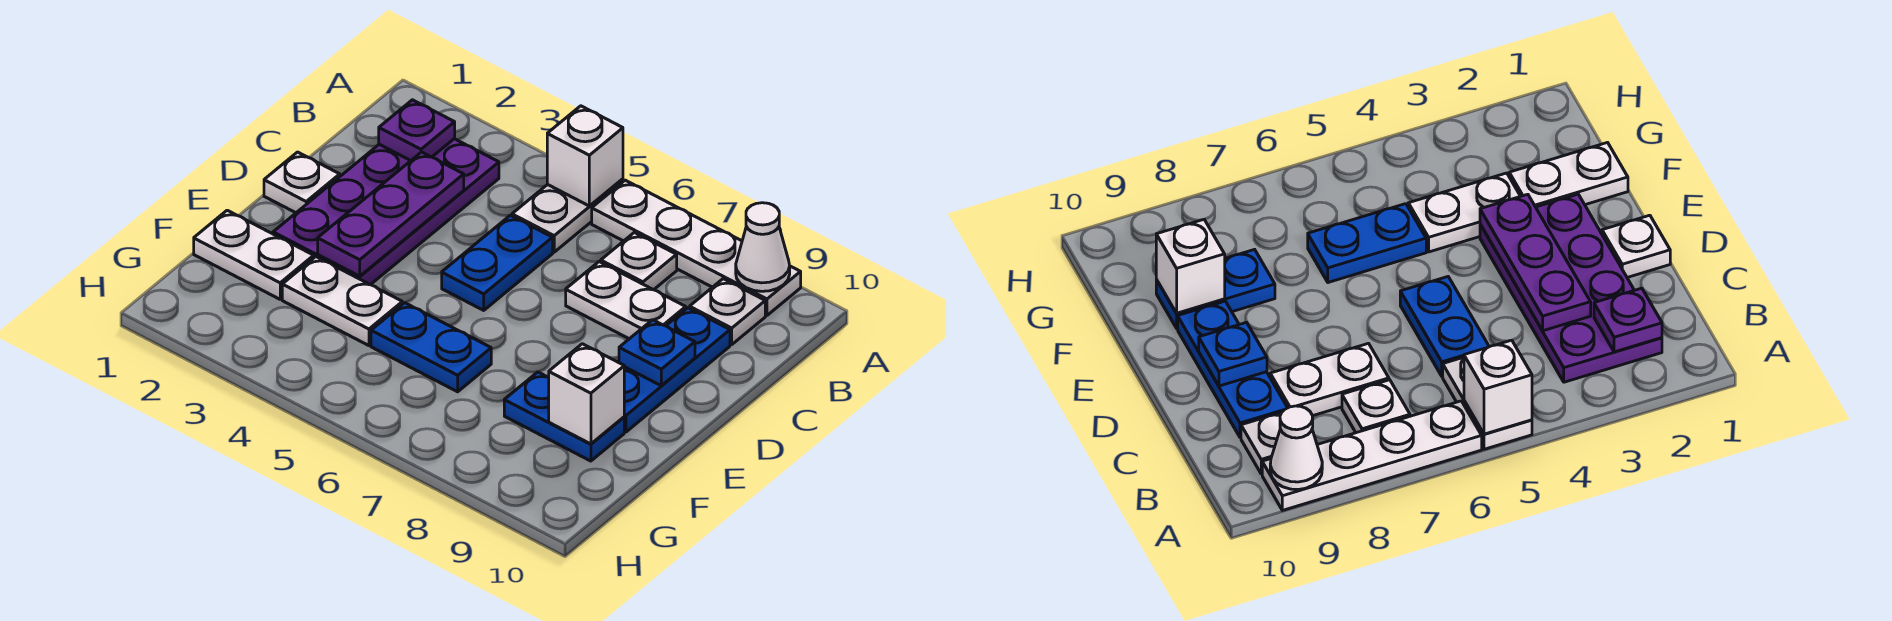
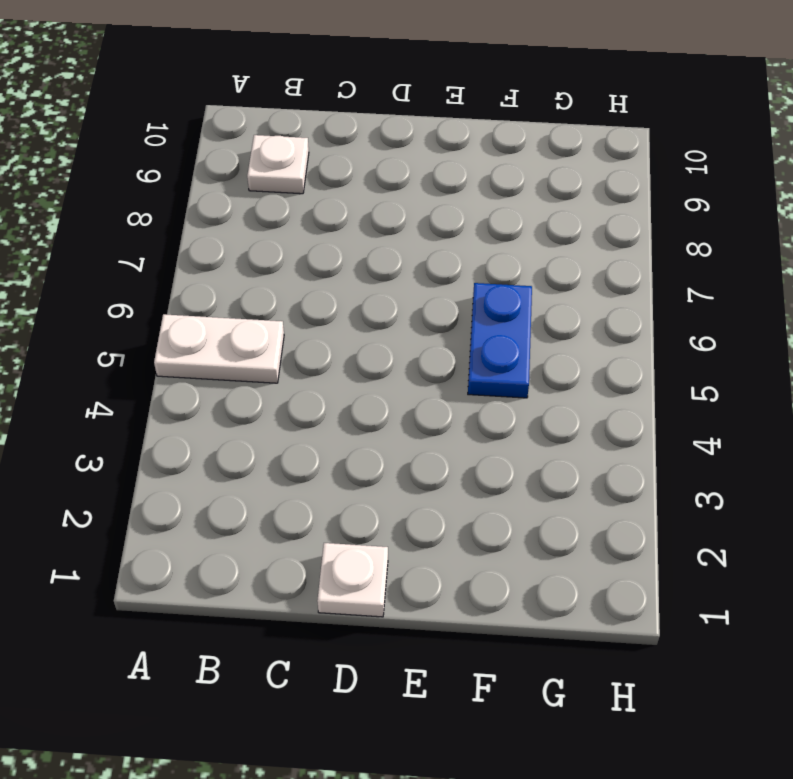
none -> white 1x4 plate [592,180,801,315]
none -> purple 2x4 plate [273,139,499,285]
none -> white 1x1 plate [601,232,677,290]

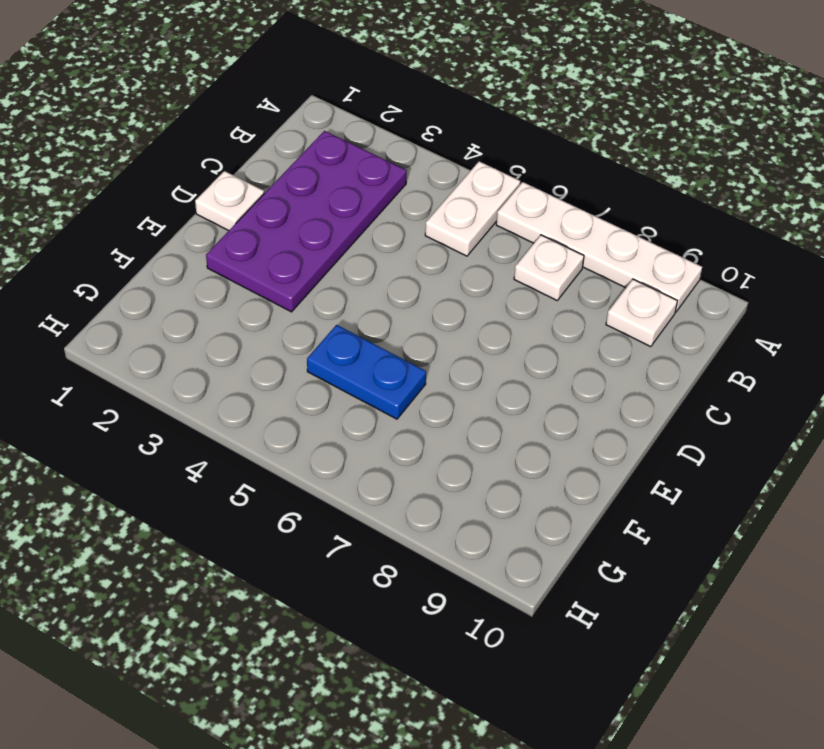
none -> blue 1x2 plate [442,215,553,310]
none -> white 1x2 plate [566,262,686,339]
none -> blue 1x3 plate [624,308,730,432]

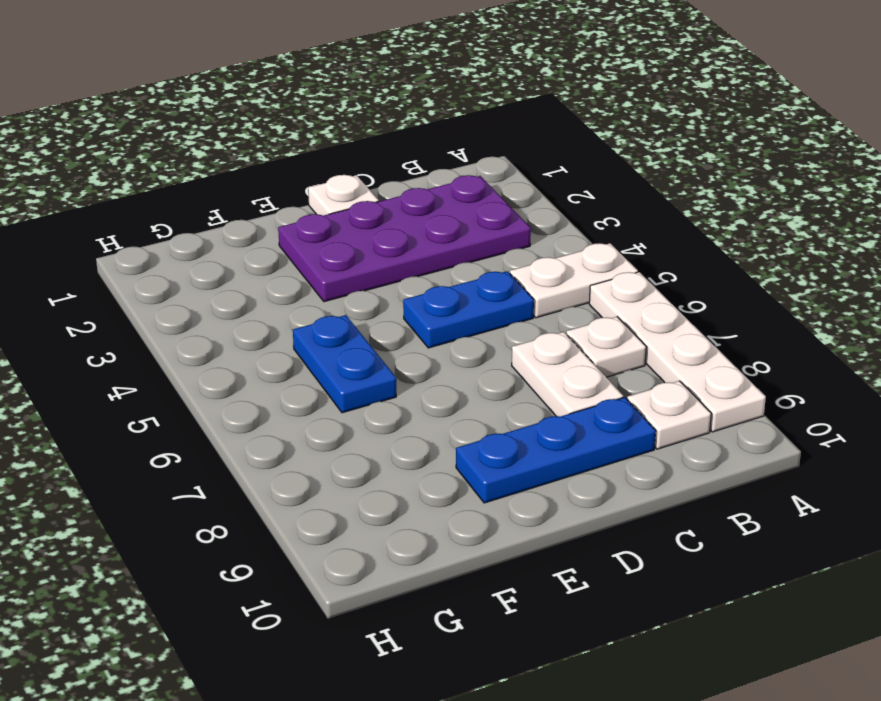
none -> white 1x2 plate [194,210,314,299]
none -> white 1x2 plate [282,257,402,346]
none -> blue 1x2 plate [504,372,624,461]

